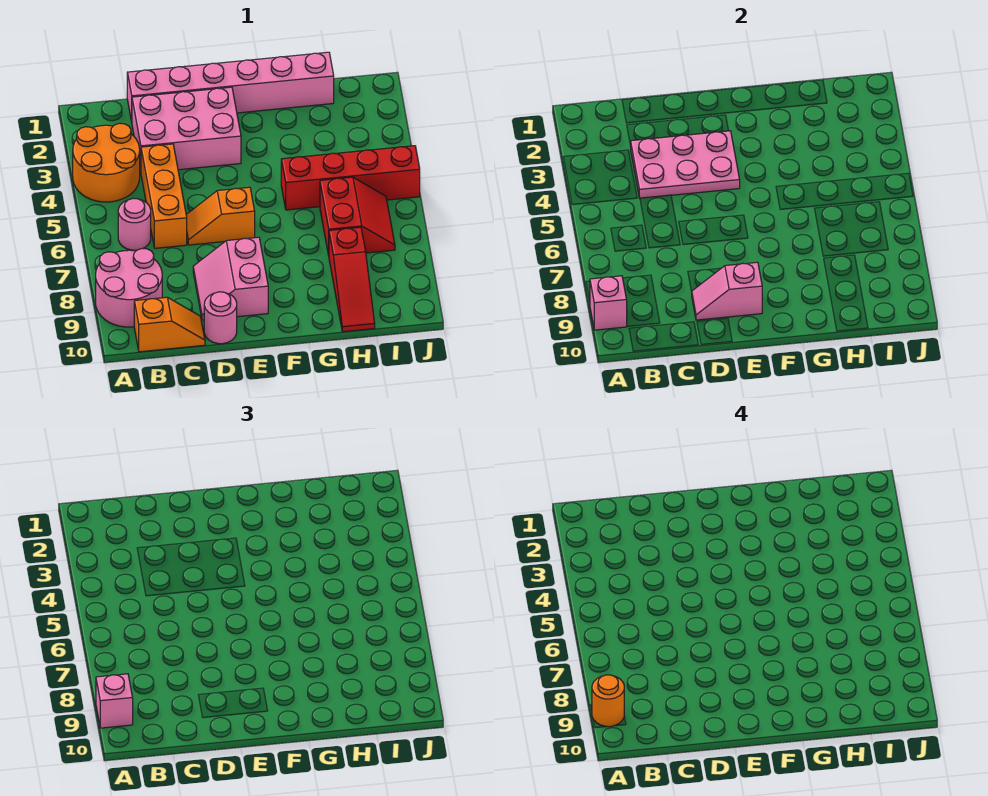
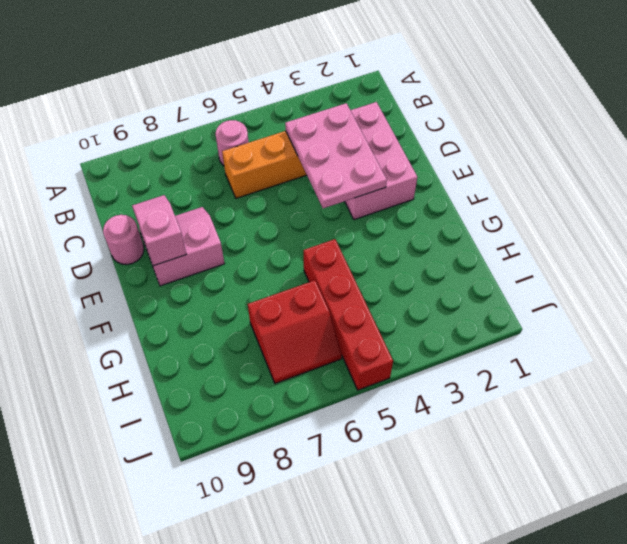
none -> orange 2x2 round brick [73,123,140,202]
none -> pink 2x2 round brick [96,249,162,327]
none -> orange 1x2 slope [134,297,205,352]

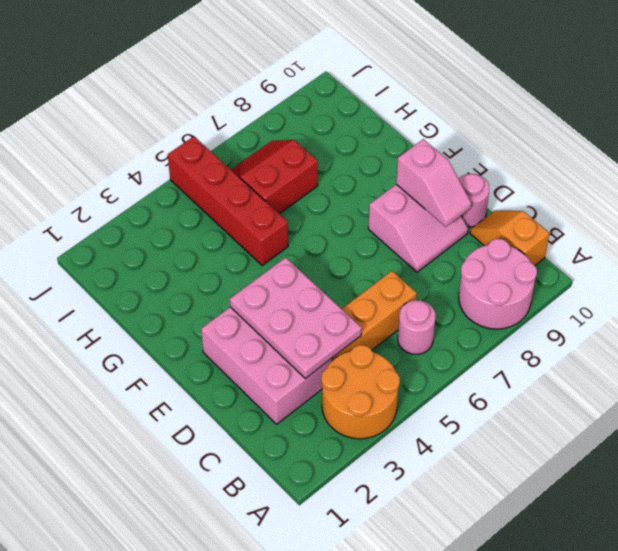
none -> pink 1x6 brick [127,52,334,121]
none -> orange 1x2 slope [186,187,255,245]
none -> red 1x3 slope [329,227,375,332]

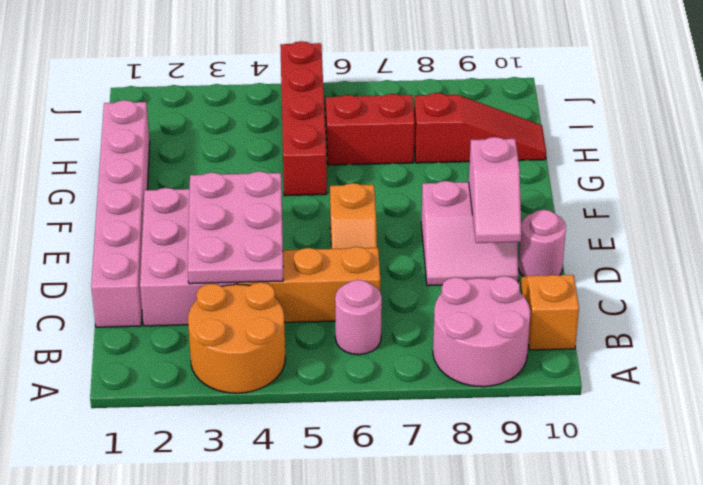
none -> pink 1x1 brick [590,276,627,330]
none -> pink 1x1 brick [96,674,133,728]
none -> orange 1x1 round brick [592,675,624,727]

